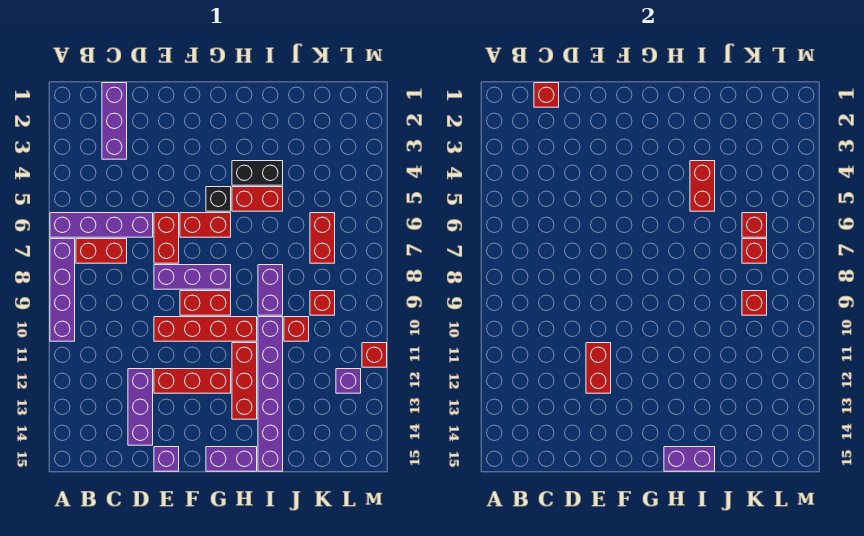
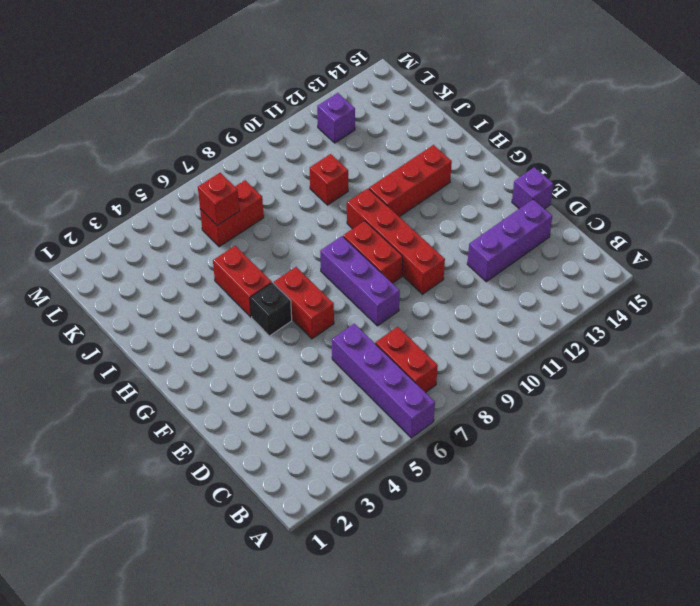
none -> purple 1x4 brick [50,239,75,341]
none -> purple 1x3 brick [102,83,127,159]
none -> red 1x2 brick [154,213,179,263]
none -> red 1x3 brick [154,369,231,393]

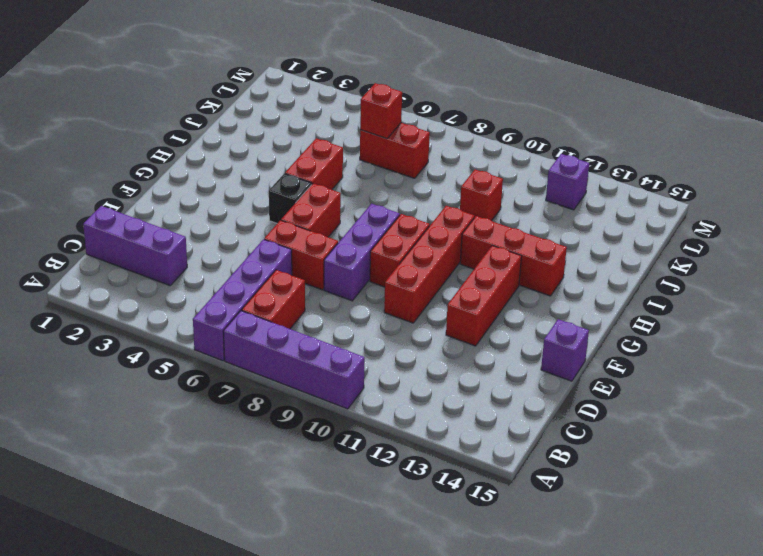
none -> purple 1x3 brick [128,369,153,445]
none -> purple 1x2 brick [206,447,257,471]
none -> black 1x2 brick [232,161,283,185]
none -> purple 1x2 brick [258,265,283,315]

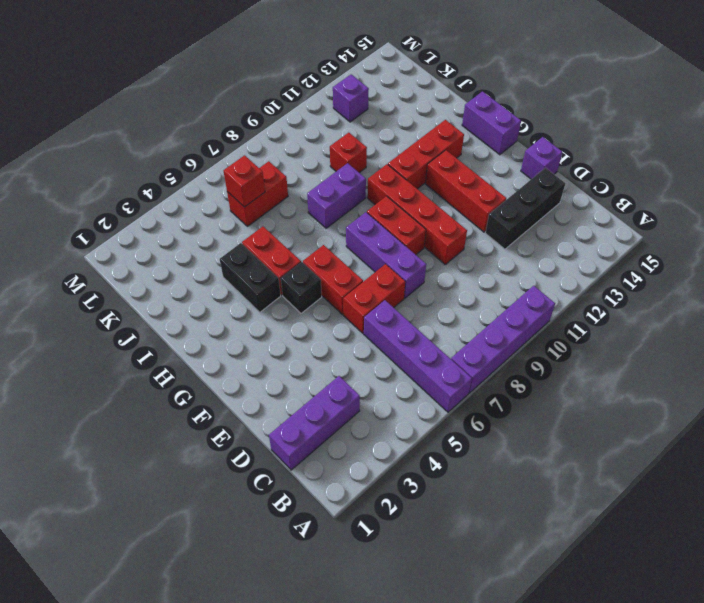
black 1x3 brick [485,168,565,249] -> purple 1x3 brick [128,369,153,445]
none -> red 1x2 brick [76,239,127,263]
none -> purple 1x6 brick [258,317,283,471]
none -> red 1x1 brick [310,291,335,315]
none -> red 1x1 brick [362,343,387,367]

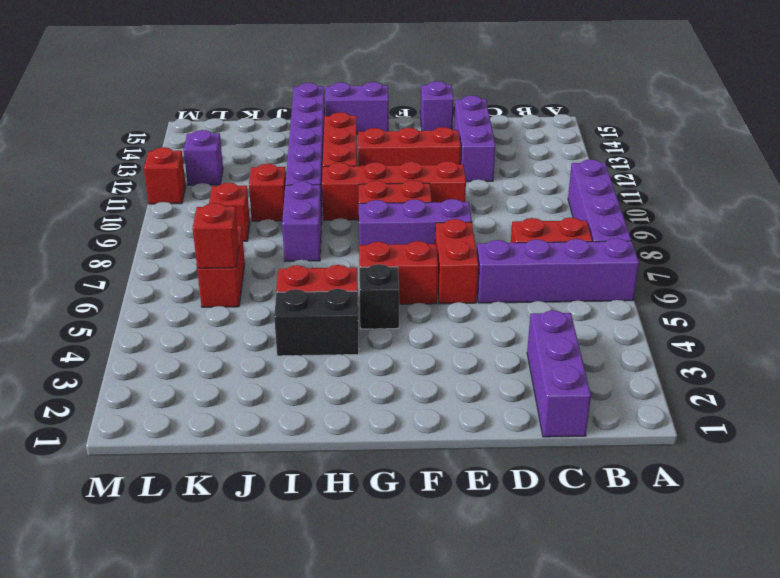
none -> red 1x1 brick [534,83,559,107]
none -> red 1x2 brick [586,343,611,393]
none -> purple 1x2 brick [664,447,715,471]
none -> red 1x2 brick [690,161,715,211]

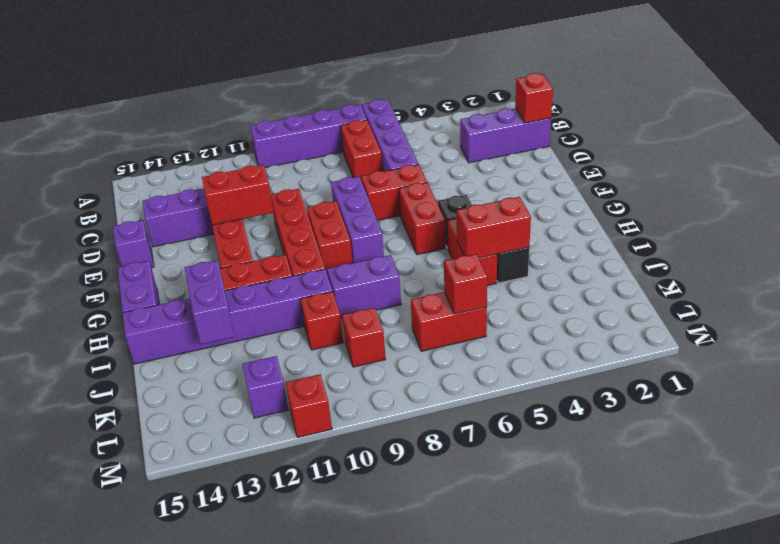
purple 1x2 brick [185,260,235,344] -> purple 1x2 brick moved to [664,447,715,471]
none -> red 1x1 brick [742,239,767,263]
none -> red 1x1 brick [742,291,767,315]

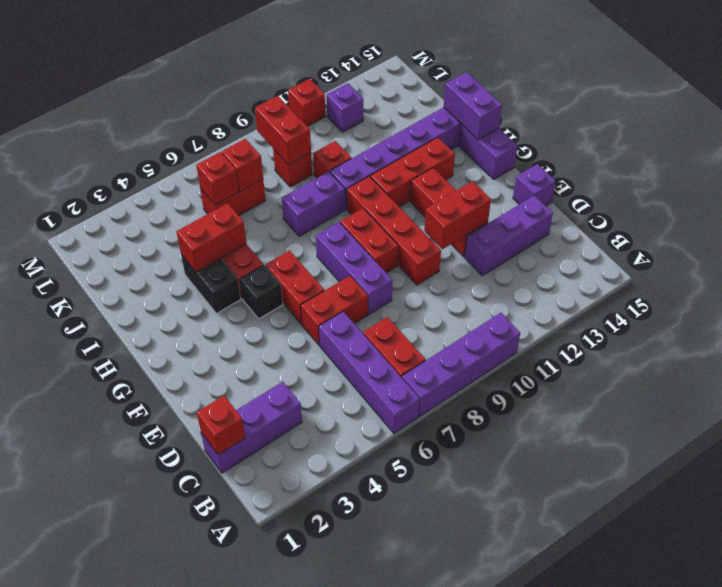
red 1x2 brick [255,96,311,165] -> red 1x1 brick [742,291,767,315]

